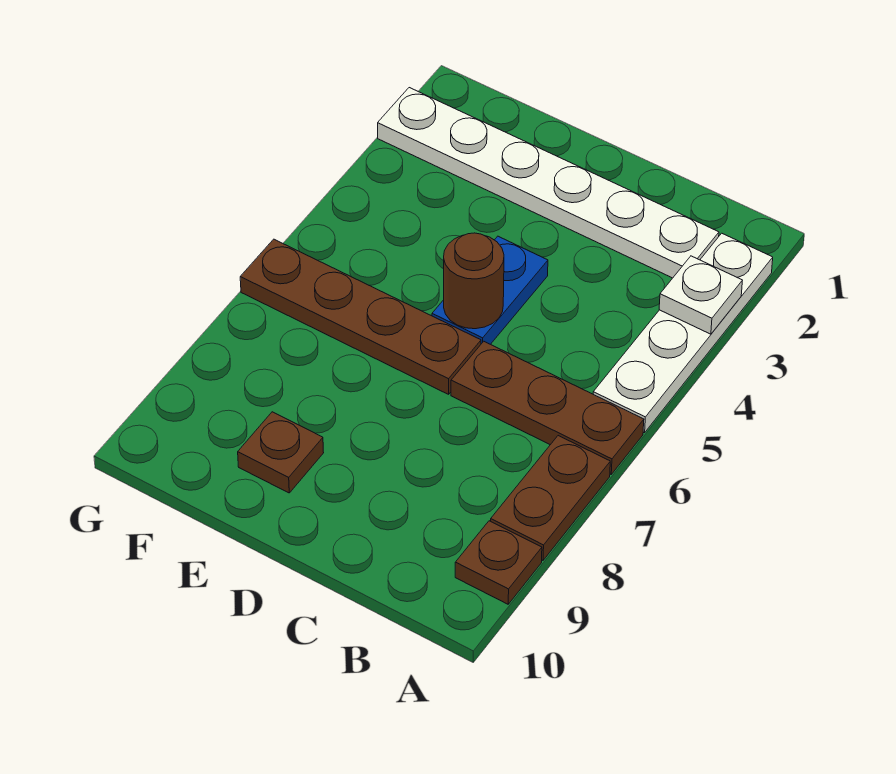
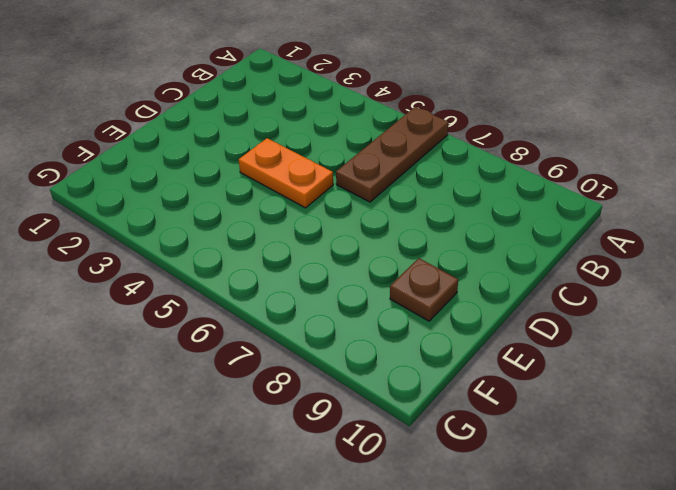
orange 1x2 plate [239,138,333,208] -> blue 1x2 plate [432,236,548,344]
none -> white 1x4 plate [593,233,773,433]
none -> brown 1x2 plate [491,436,610,560]

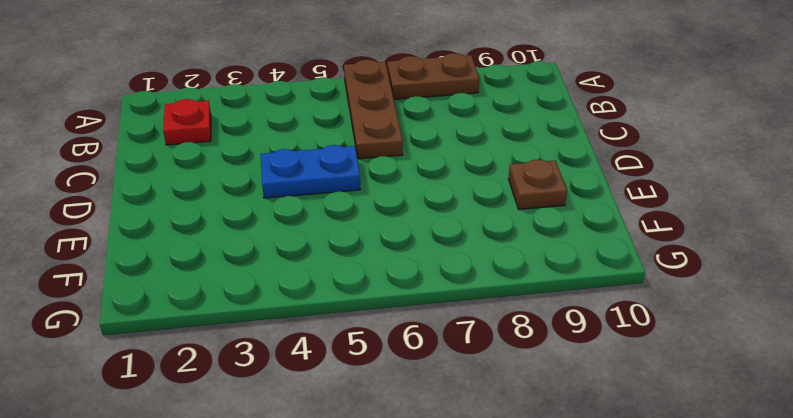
red 1x1 plate [163,99,211,145] -> white 1x6 plate [378,88,719,278]
none -> white 1x4 plate [593,233,773,433]
none -> brown 1x1 plate [455,521,542,604]

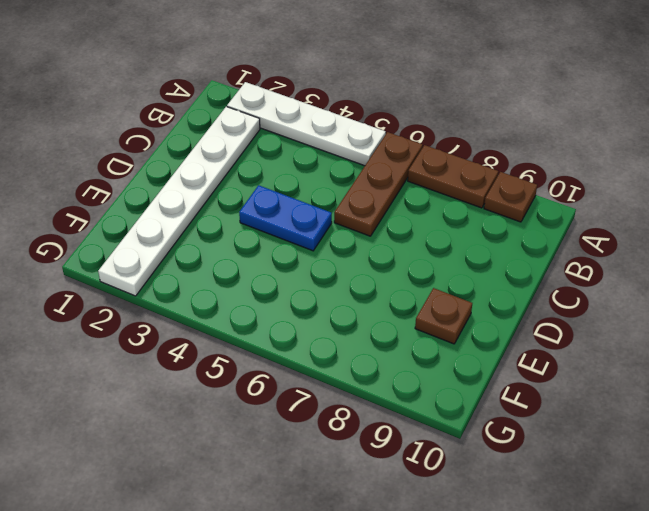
none -> brown 1x4 plate [240,239,481,394]
none -> white 1x1 plate [659,256,742,334]

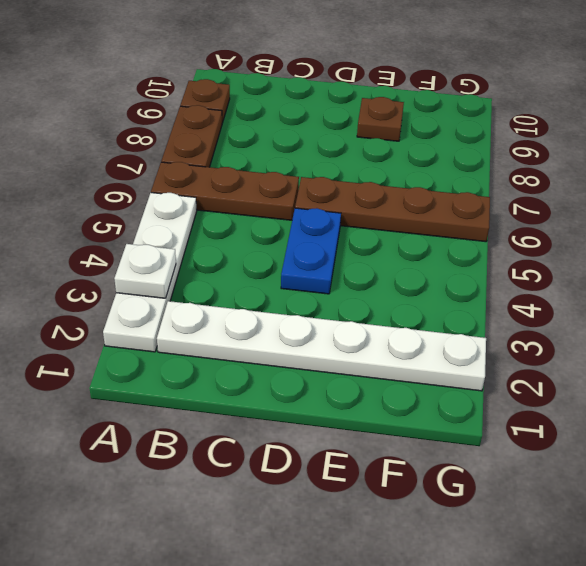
none -> brown 1x1 round brick [444,233,504,329]

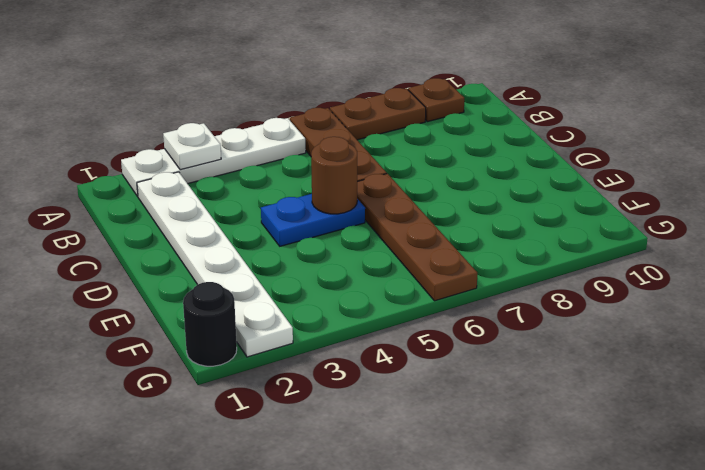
black 1x1 round brick [183,282,237,366] -> none
none -> brown 1x1 plate [238,412,324,493]

